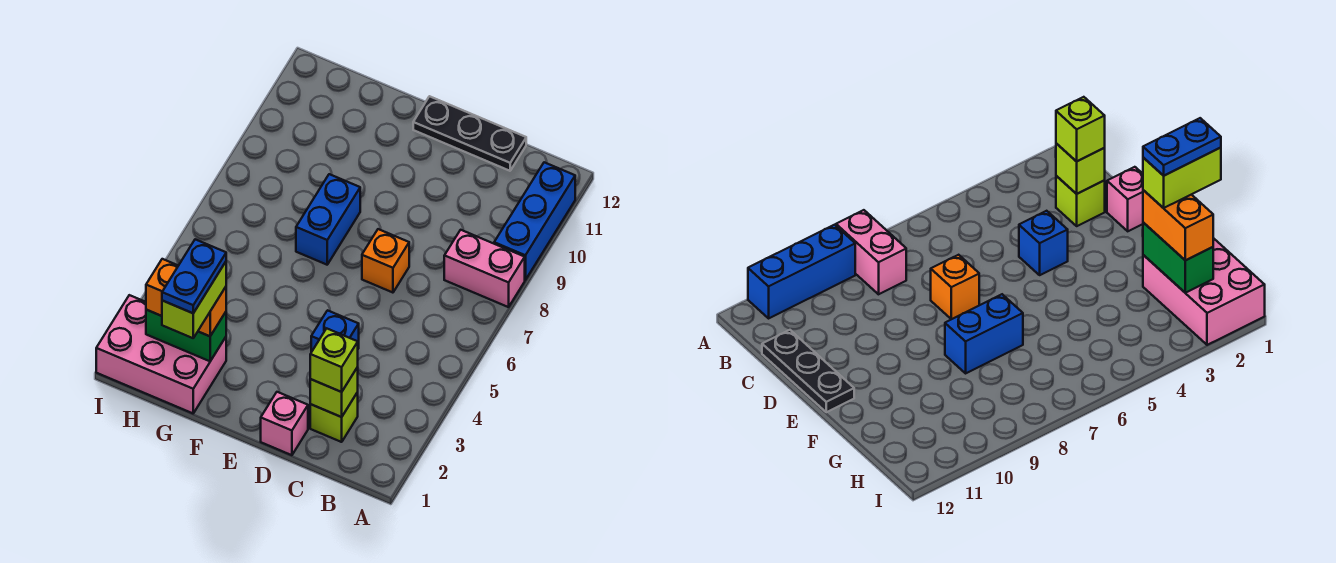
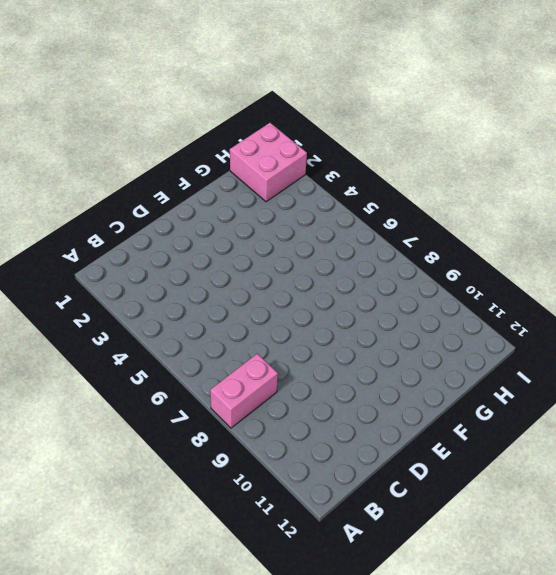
pink 2x2 brick [230,123,307,202] -> pink 2x3 brick [96,295,226,413]
none -> blue 1x3 brick [494,162,575,280]
none -> lime 1x1 brick [310,392,358,442]
none -> black 1x3 plate [413,96,526,171]

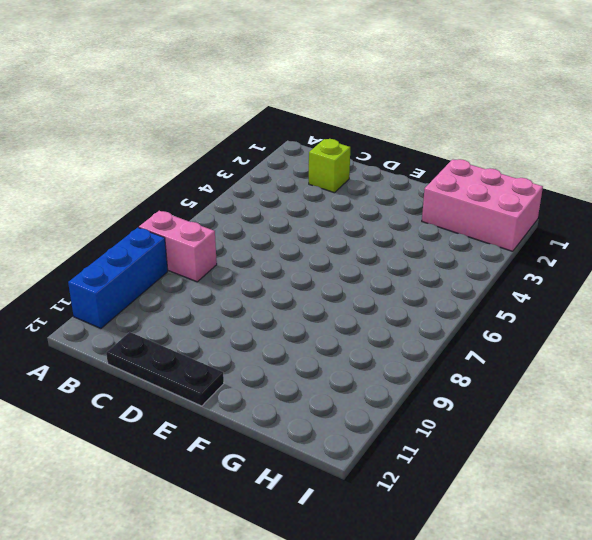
none -> pink 1x1 brick [261,392,308,455]
none -> blue 1x1 brick [311,310,359,352]
none -> orange 1x1 brick [362,229,409,293]

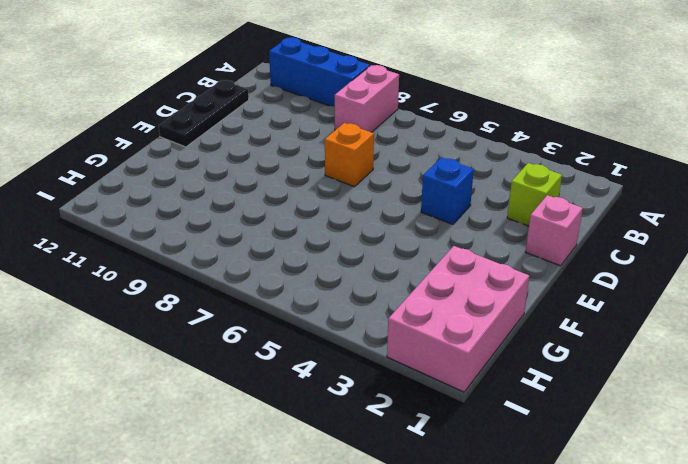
none -> blue 1x2 brick [296,174,360,265]
none -> lime 1x1 brick [310,367,358,417]
none -> green 1x2 brick [146,310,226,361]

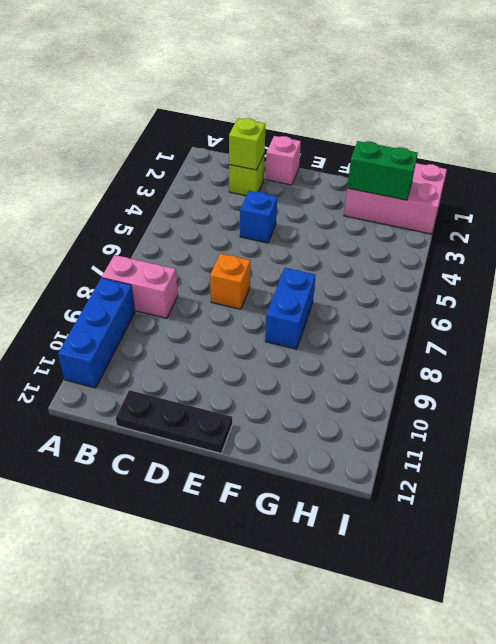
none -> lime 1x1 brick [310,328,358,392]
none -> orange 1x2 brick [146,259,226,336]
none -> lime 1x2 brick [162,262,226,338]

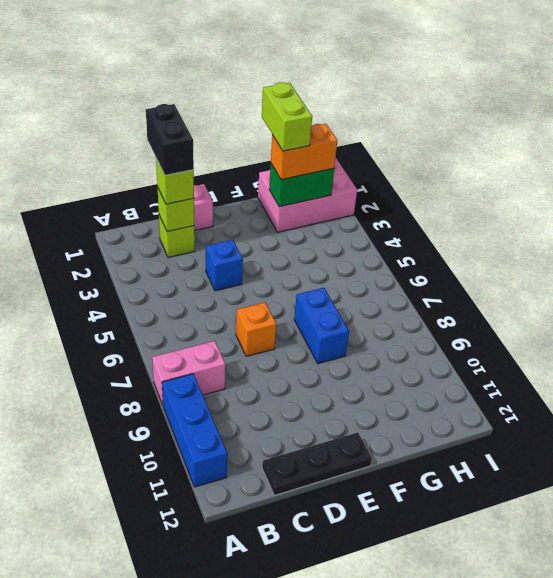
black 1x2 brick [146,104,194,175] -> none
none -> blue 1x2 plate [162,239,226,313]

